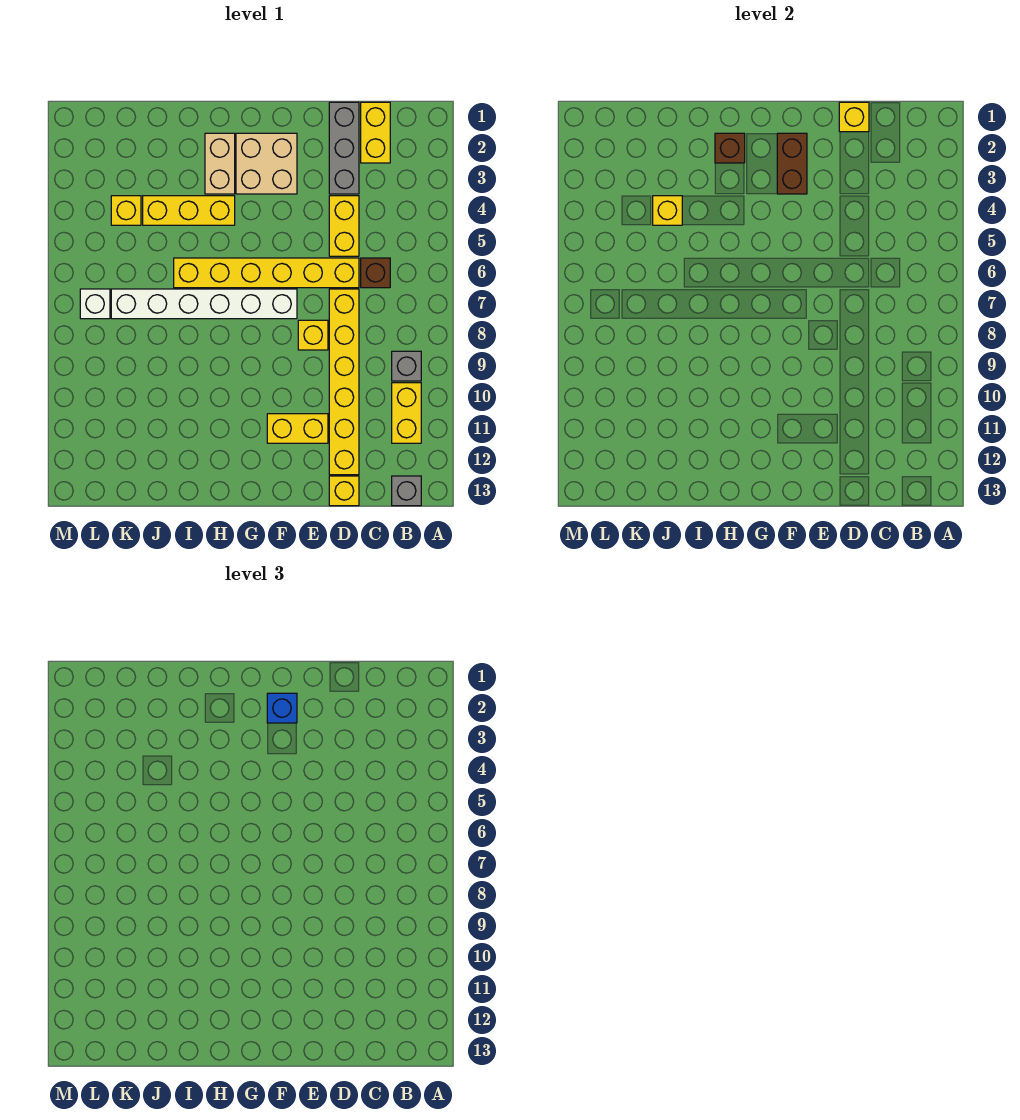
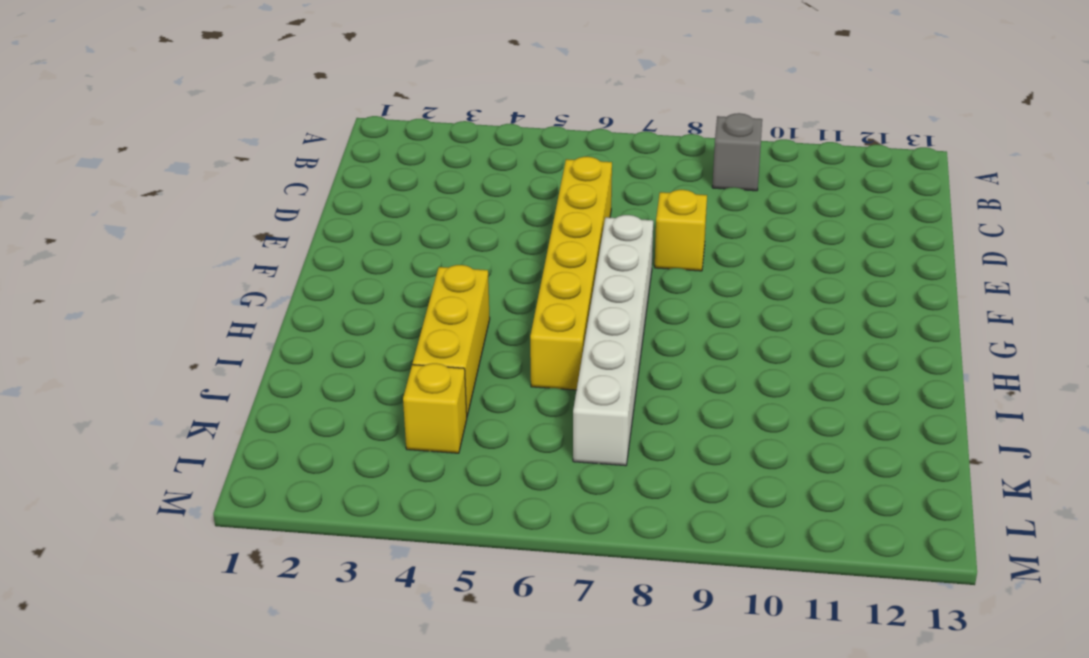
none -> yellow 1x2 brick [392,383,421,443]
none -> grey 1x1 brick [392,476,421,506]
none -> yellow 1x2 brick [361,102,390,163]

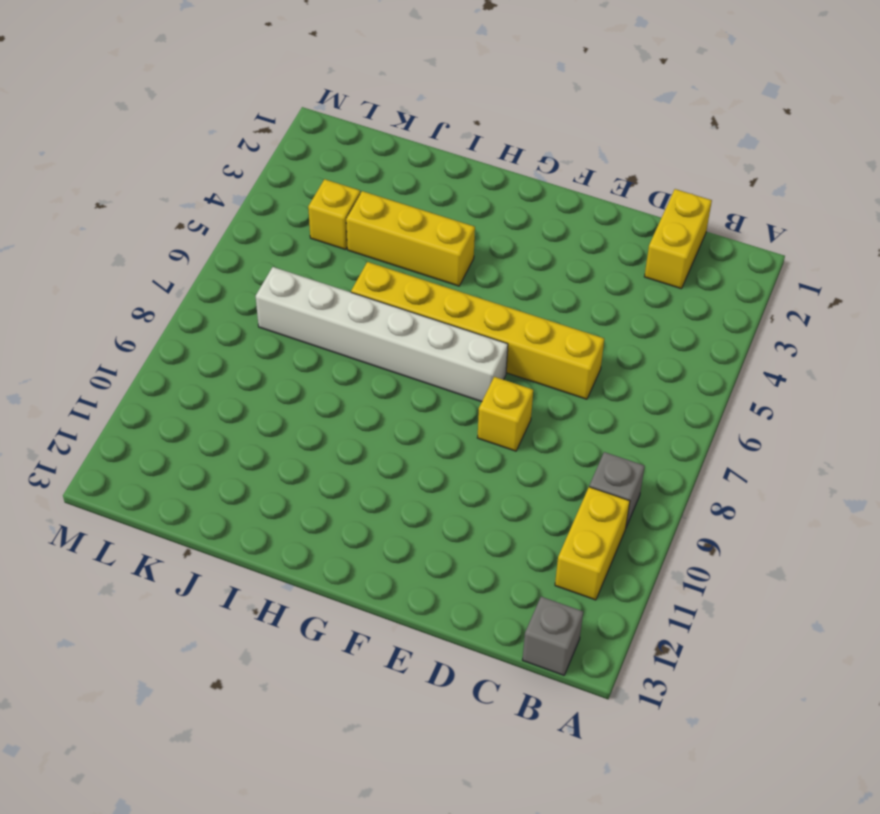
none -> brown 1x1 brick [361,258,390,288]
none -> grey 1x3 brick [329,102,359,194]
none -> yellow 1x2 brick [329,196,359,256]

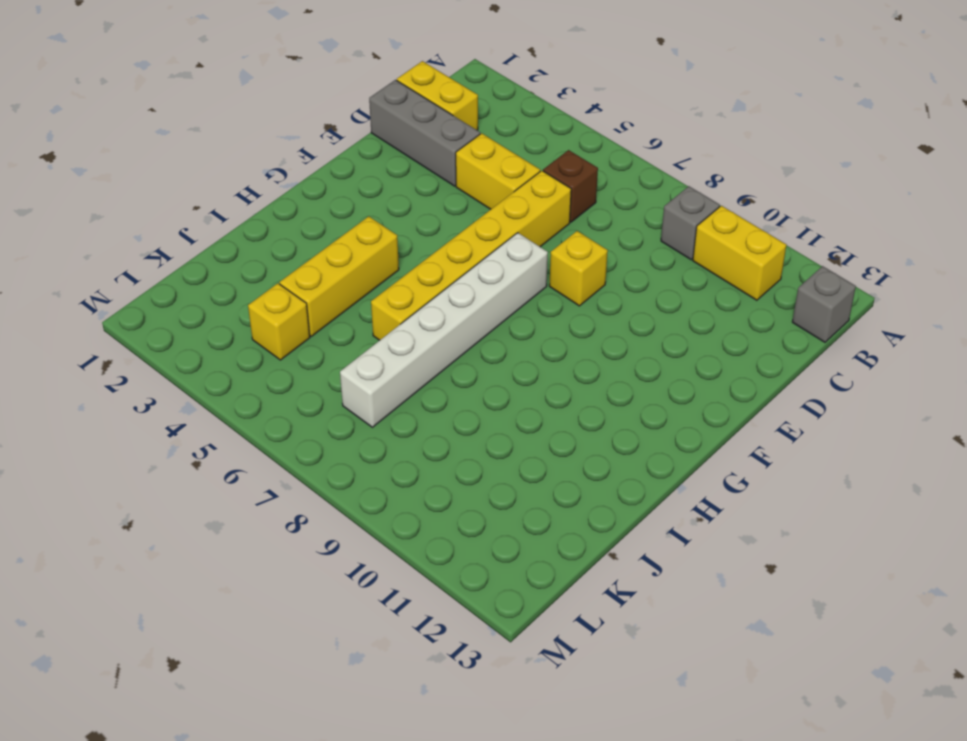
none -> yellow 1x6 brick [329,289,359,475]
none -> yellow 1x1 brick [329,476,359,506]
none -> yellow 1x2 brick [267,414,328,443]

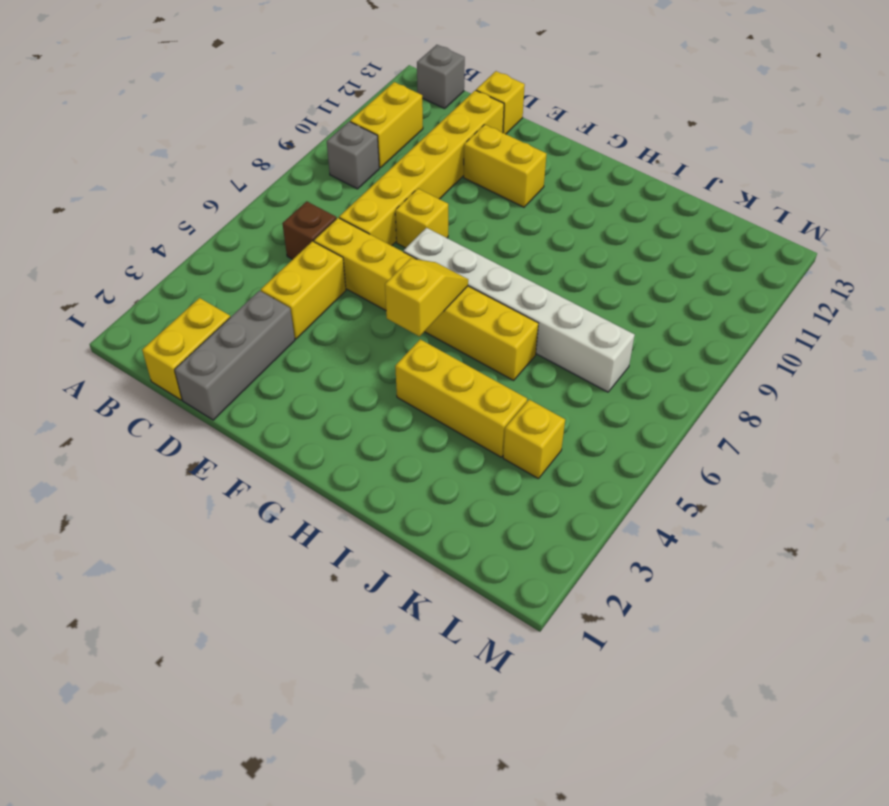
yellow 1x2 slope [385,258,468,336] -> none
none -> tan 2x2 brick [236,133,297,194]
none -> tan 1x2 brick [205,133,235,194]
none -> white 1x1 brick [80,289,110,319]

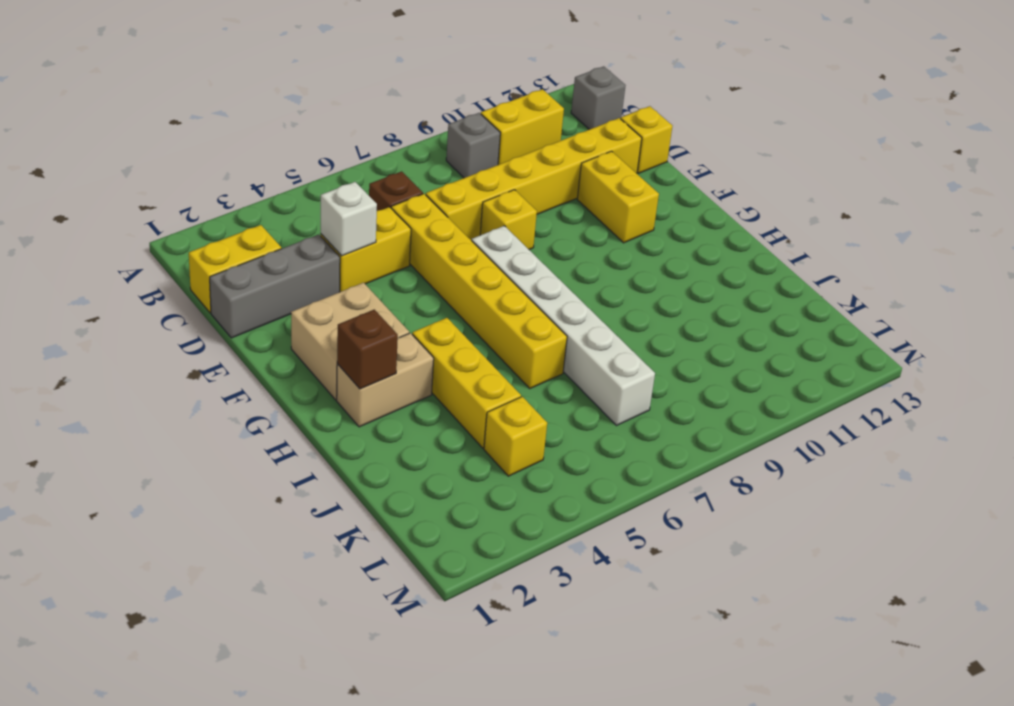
white 1x1 brick [321,182,377,256] -> white 1x1 brick moved to [80,289,110,319]
none -> yellow 1x1 brick [839,102,869,132]
none -> brown 1x2 brick [777,133,807,194]
none -> yellow 1x1 brick [653,196,682,225]

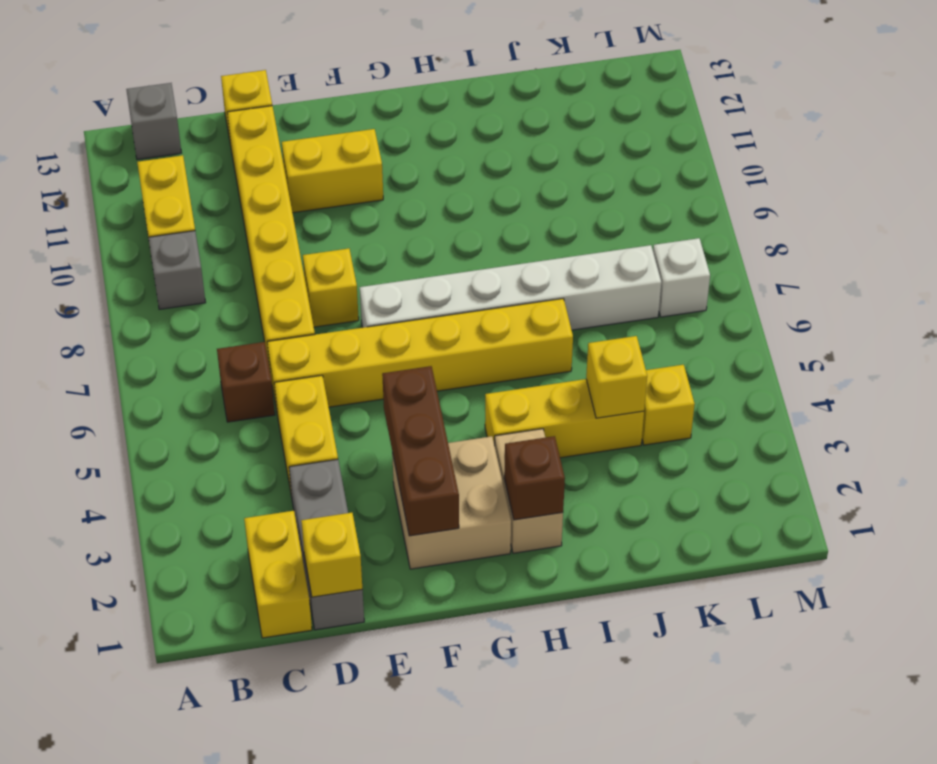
brown 1x3 brick [382,366,459,536] -> brown 1x2 brick [777,133,807,194]
none -> blue 1x1 brick [267,693,297,723]

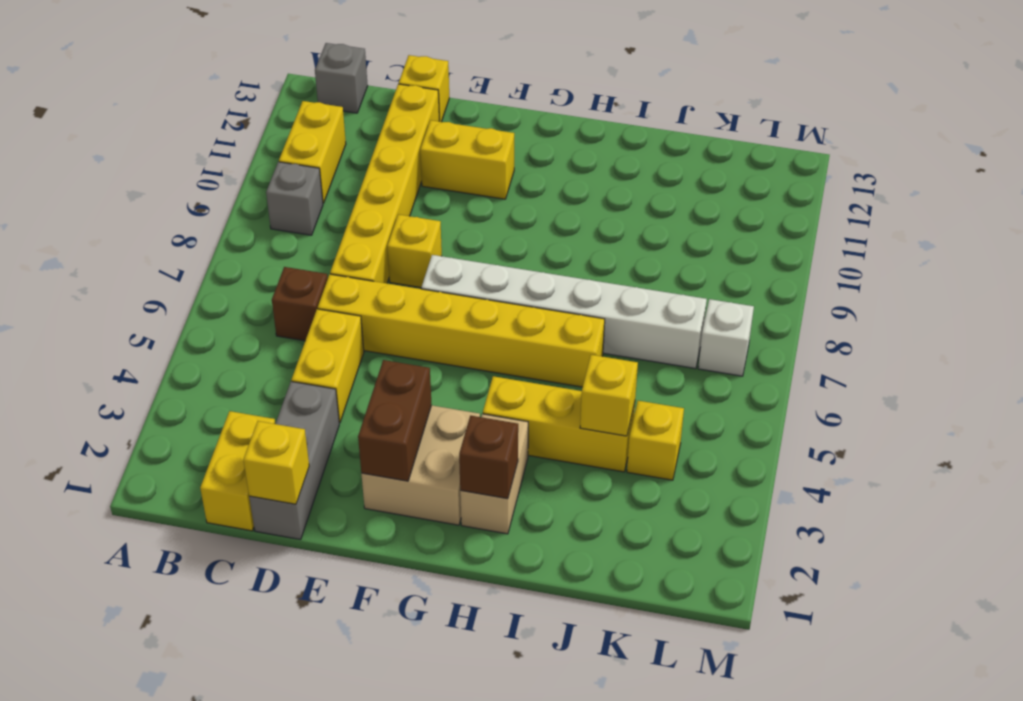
none -> blue 1x1 brick [267,693,297,723]

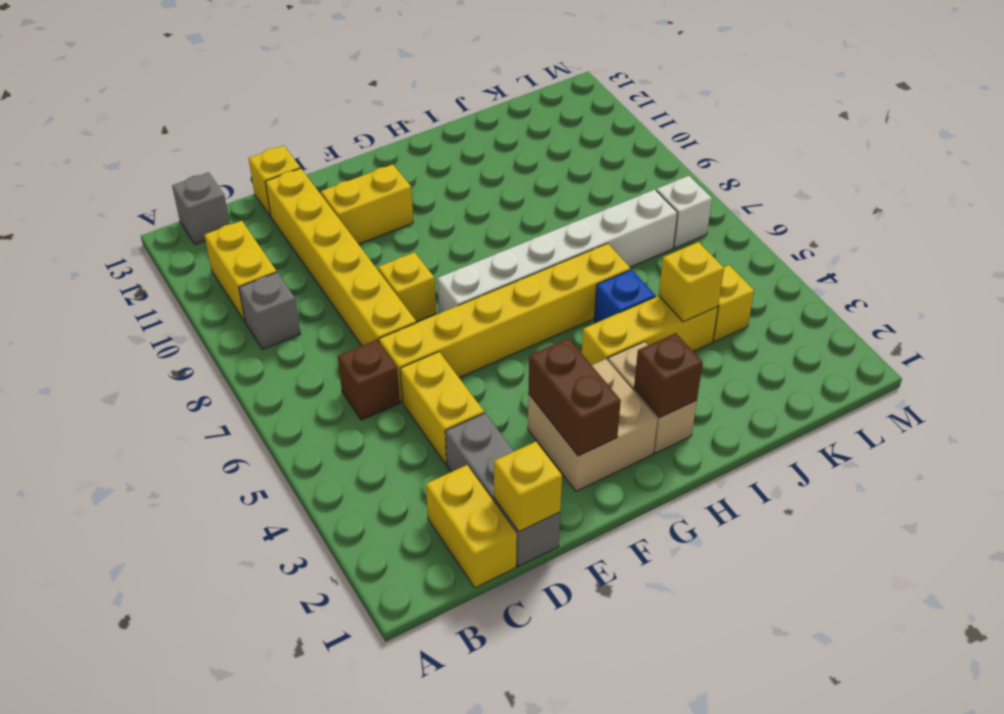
blue 1x1 brick [594,270,655,323] -> blue 1x1 brick moved to [267,693,297,723]

